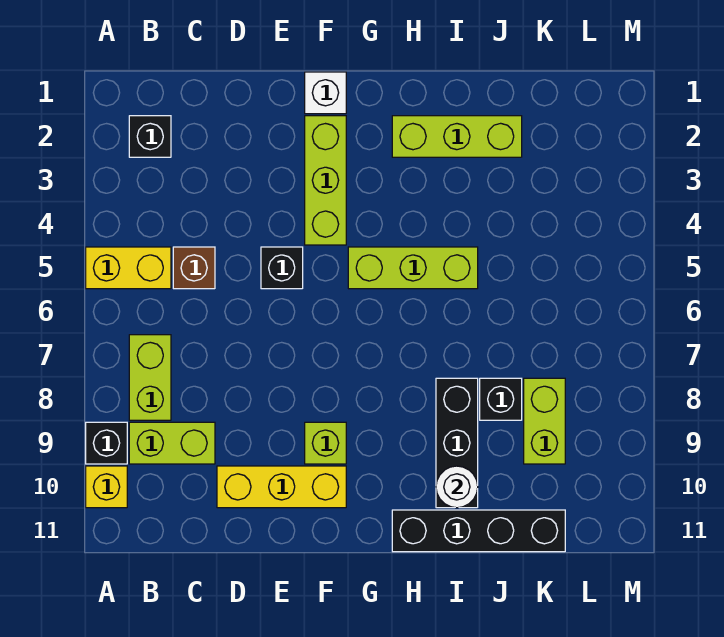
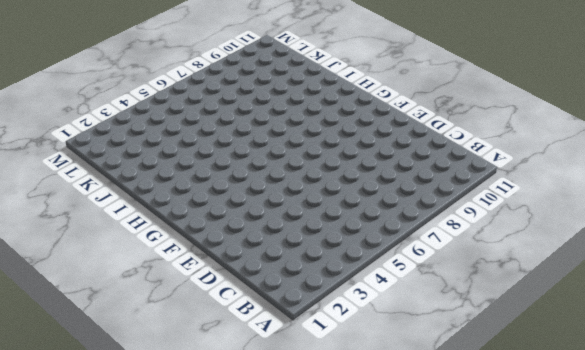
none -> yellow 1x2 brick [86,247,171,289]
none -> black 1x1 brick [86,422,127,464]
none -> yellow 1x1 brick [86,466,127,508]

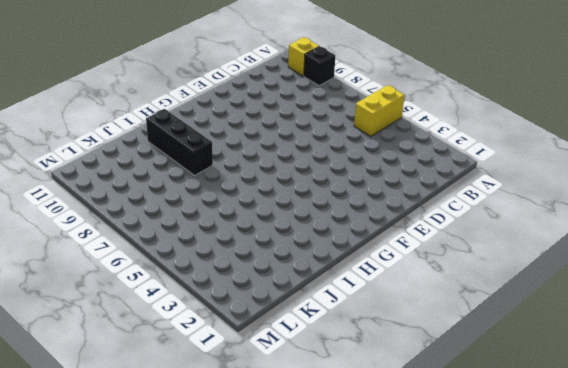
none -> black 1x1 brick [129,116,171,157]
none -> lime 1x2 brick [129,335,171,420]
none -> lime 1x2 brick [129,422,215,464]

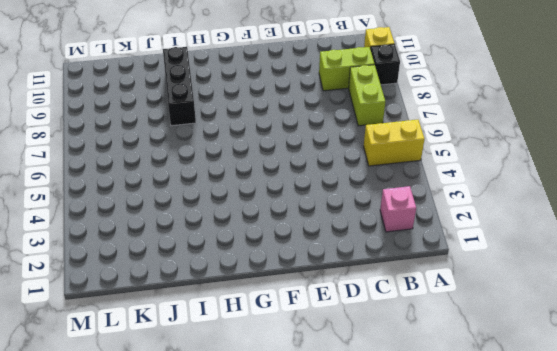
pink 1x1 brick [380,186,416,232] -> black 1x1 brick [129,116,171,157]
none -> brown 1x1 brick [173,247,215,289]
none -> yellow 1x3 brick [217,466,346,508]
none -> black 1x1 brick [261,247,303,289]

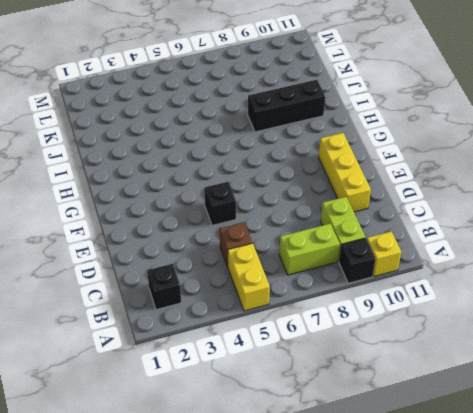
none -> white 1x1 brick [305,72,346,114]
none -> lime 1x3 brick [305,116,346,245]
none -> lime 1x1 brick [305,422,346,464]

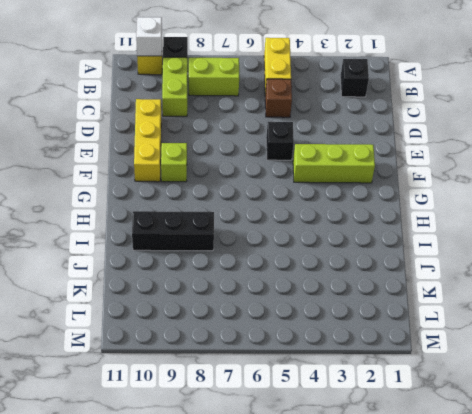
white 1x1 brick [136,17,162,56] -> white 1x1 brick moved to [305,72,346,114]
none -> lime 1x3 brick [348,247,478,289]
none -> lime 1x3 brick [392,116,522,157]
none -> black 1x4 brick [392,510,565,552]

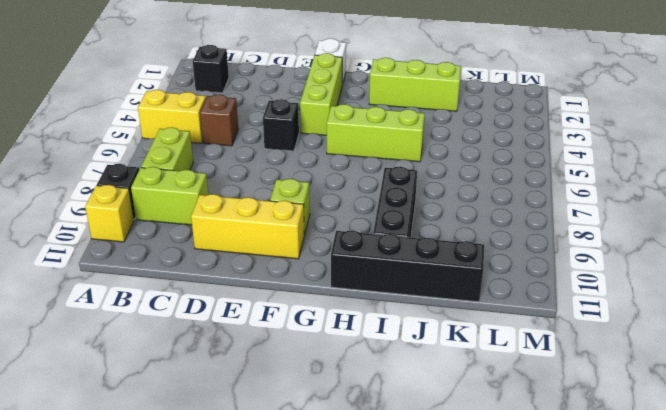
none -> black 1x1 brick [480,378,522,420]
none -> lime 1x2 brick [524,378,565,464]
none -> white 1x1 round brick [436,466,478,508]

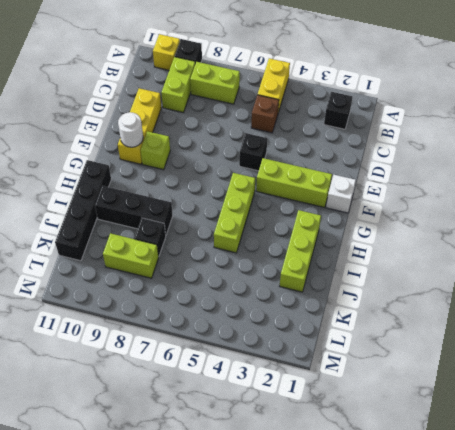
white 1x1 round brick [118,112,143,147] -> white 1x1 round brick moved to [436,466,478,508]

